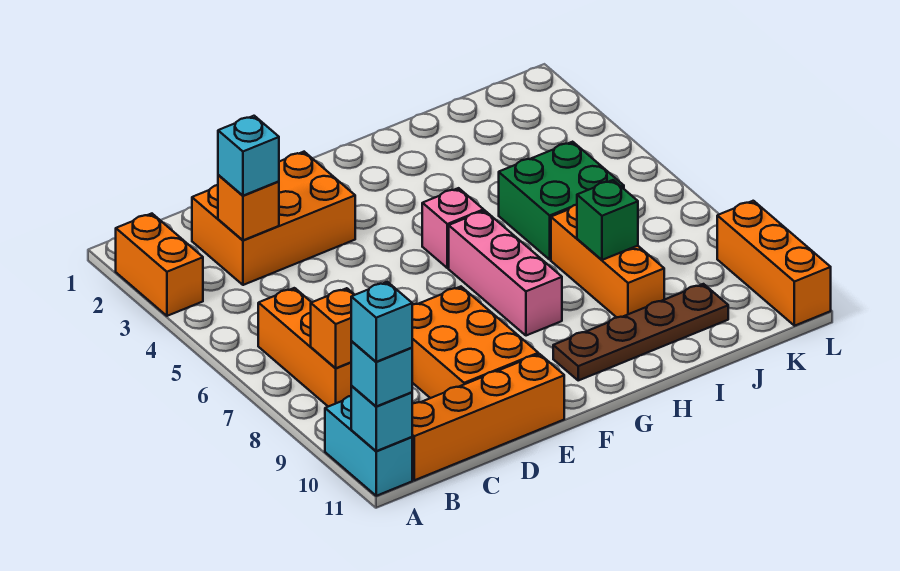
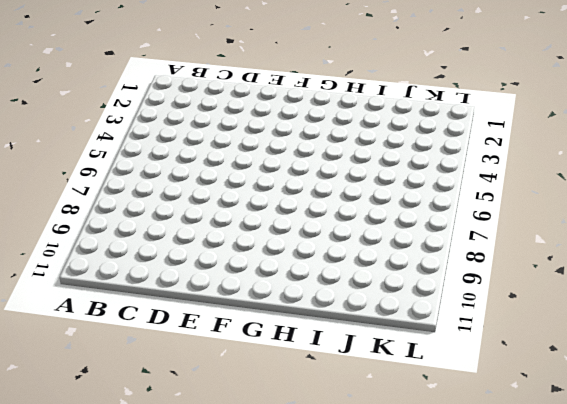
none -> orange 1x2 brick [116,214,203,316]
none -> cyan 1x2 brick [325,396,412,496]
none -> orange 1x3 brick [258,288,351,407]

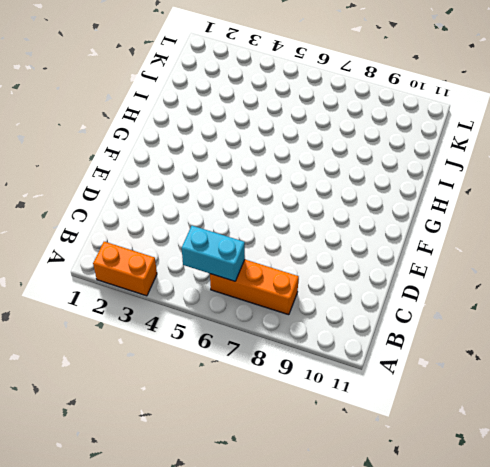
cyan 1x2 brick [182,226,245,281] -> cyan 1x2 brick moved to [325,396,412,496]
none -> orange 1x4 brick [412,354,564,480]
none -> orange 2x3 brick [192,152,355,285]
none -> orange 2x3 brick [412,287,538,398]

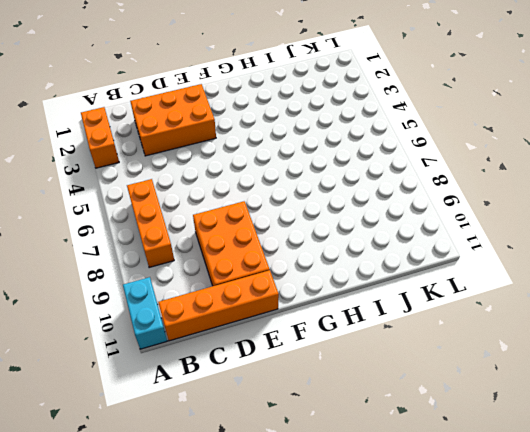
none -> pink 1x1 brick [422,188,484,268]
none -> pink 1x3 brick [449,211,562,336]
none -> brown 1x4 plate [553,284,728,380]

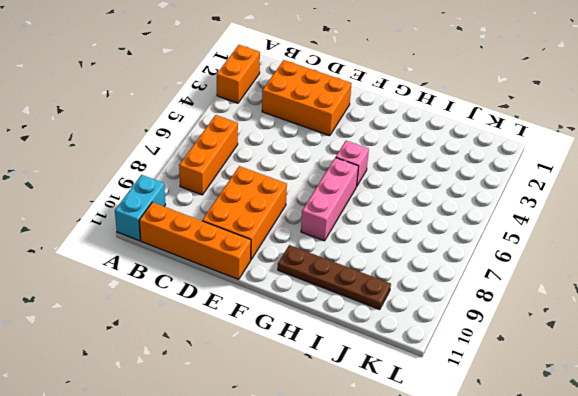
none -> green 2x2 brick [499,142,624,260]
none -> orange 1x3 brick [551,205,664,317]
none -> orange 1x3 brick [717,201,831,326]

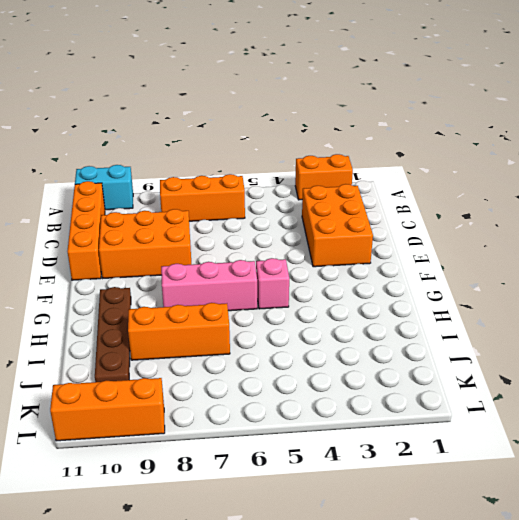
none -> green 2x2 brick [499,142,624,260]
none -> cyan 1x1 brick [351,386,412,451]
none -> orange 1x1 brick [311,288,354,368]

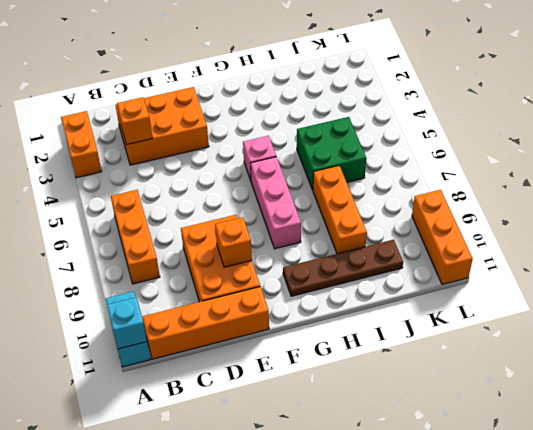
orange 1x1 brick [215,217,252,267] -> orange 1x1 brick moved to [311,288,354,368]
none -> green 1x1 brick [577,180,638,260]
none -> cyan 1x1 brick [351,341,412,406]
none -> cyan 1x1 brick [218,116,279,196]

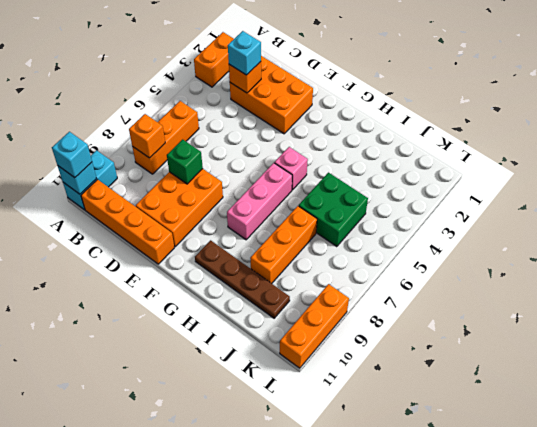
green 1x1 brick [167,139,203,184] -> green 1x1 brick moved to [577,180,638,260]
none -> cyan 1x1 brick [351,282,412,362]

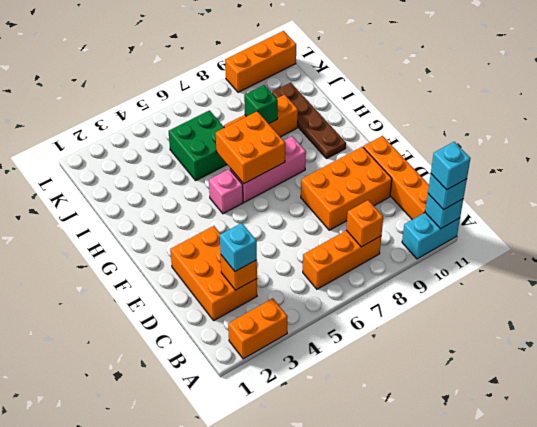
orange 2x2 brick [216,111,285,184] -> none

